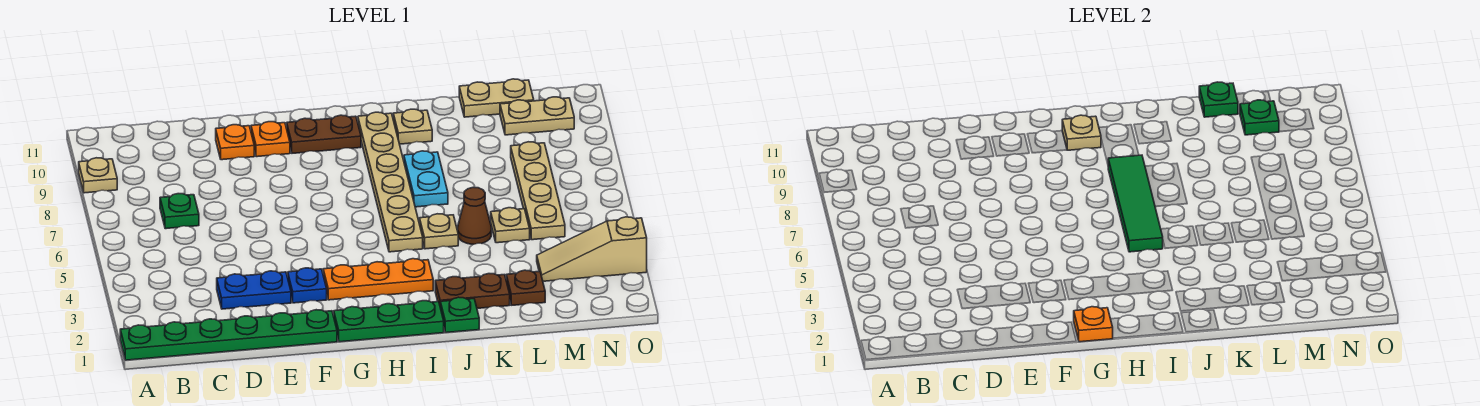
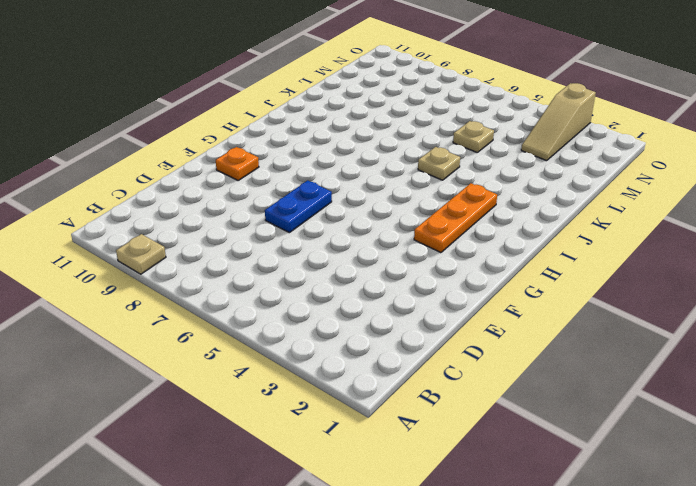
blue 1x2 plate [265,180,332,233] -> blue 1x2 plate moved to [217,271,291,309]
none -> green 1x6 plate [120,310,337,360]
none -> green 1x1 plate [160,194,199,229]
none -> orange 1x1 plate [216,125,254,160]

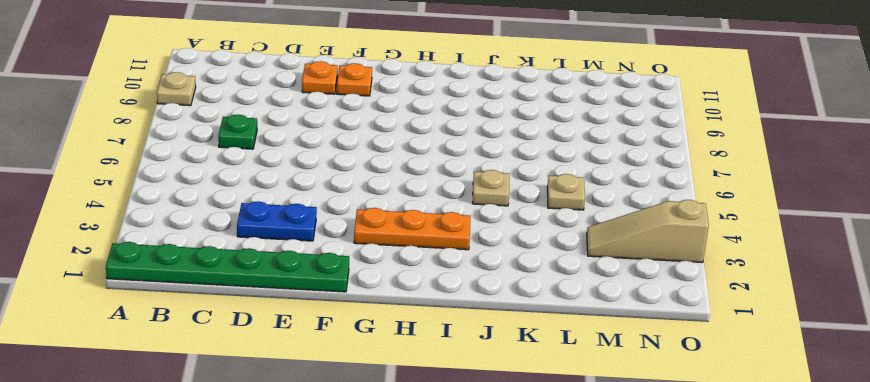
none -> blue 1x1 plate [288,268,327,303]
none -> green 1x3 plate [334,301,444,342]
none -> brown 1x2 plate [287,115,361,153]

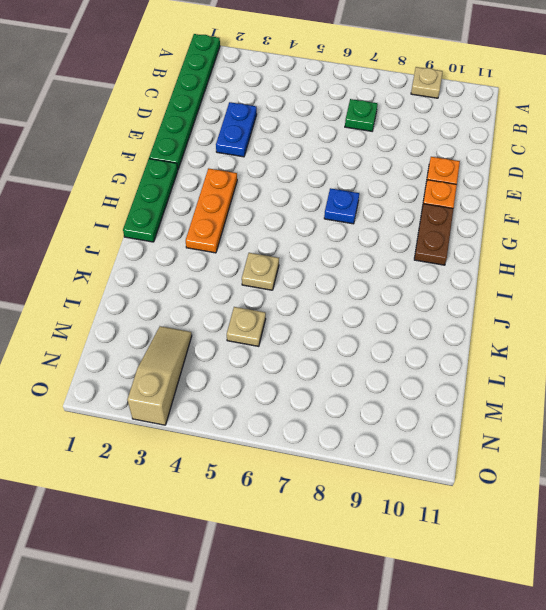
blue 1x1 plate [324,188,359,224] -> blue 1x1 plate moved to [288,268,327,303]
none -> tan 1x6 plate [358,112,423,252]
none -> green 1x1 plate [440,297,479,333]
none -> brown 1x2 plate [435,274,510,308]

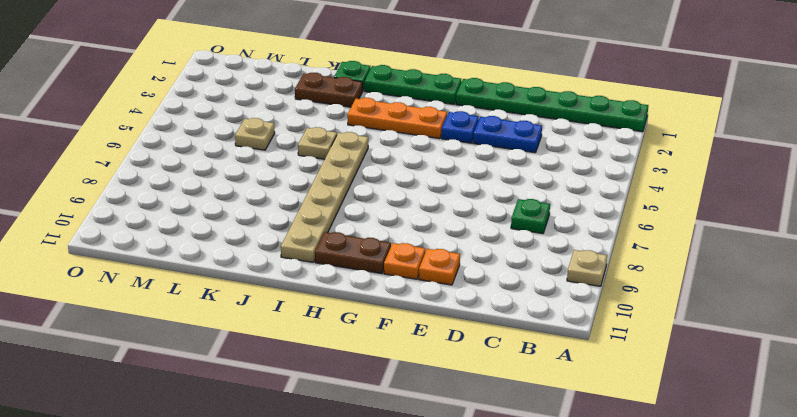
none -> cyan 1x2 plate [404,151,448,207]
none -> tan 1x1 plate [393,109,432,144]
none -> brown 1x1 cone [458,187,491,244]

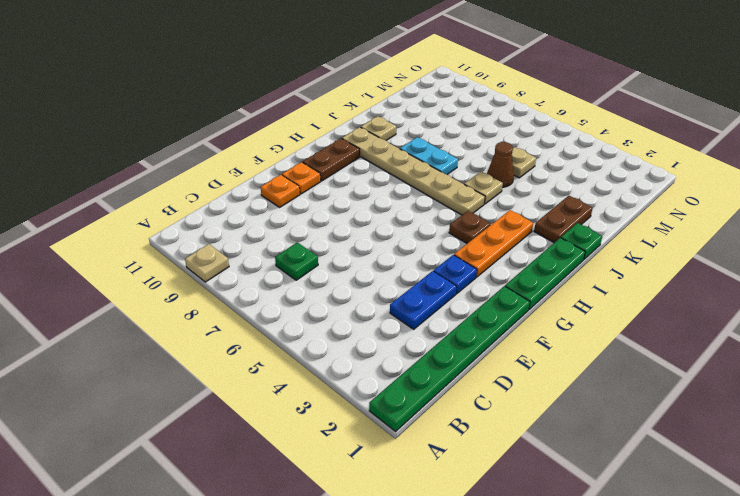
brown 1x1 plate [449,211,491,243] -> brown 1x1 plate moved to [506,270,545,305]
none -> tan 1x2 plate [459,79,534,117]
none -> tan 1x3 slope [537,217,647,281]
none -> tan 1x4 plate [511,142,565,240]

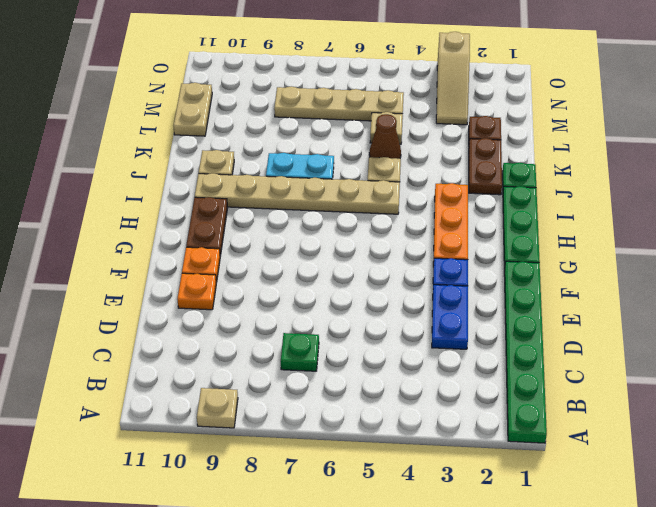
none -> tan 1x2 plate [500,97,574,135]
none -> orange 1x1 plate [1074,307,1113,342]
none -> tan 1x1 plate [1062,115,1101,150]

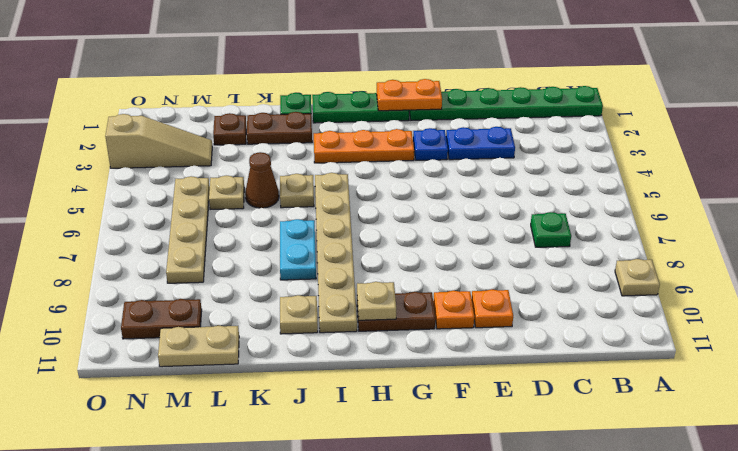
orange 1x2 plate [377,79,442,111] -> orange 1x1 plate [1074,307,1113,342]
brown 1x2 plate [121,299,202,339] -> tan 1x2 plate [500,97,574,135]
none -> green 1x4 tile [1108,155,1163,252]
none -> green 1x1 plate [1199,82,1238,117]
none -> green 1x1 plate [1240,100,1279,135]

